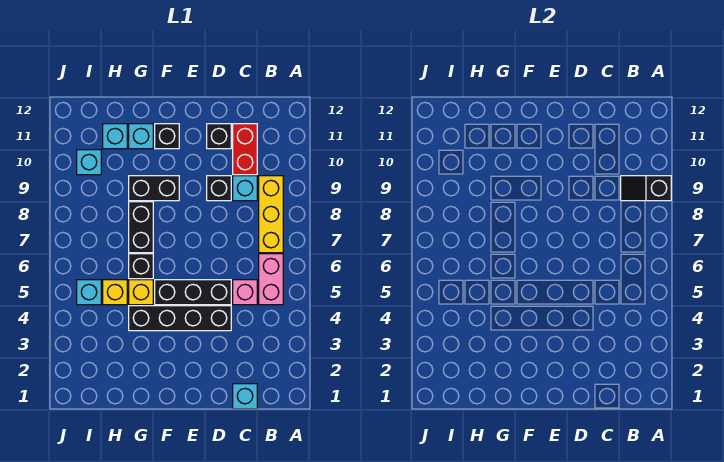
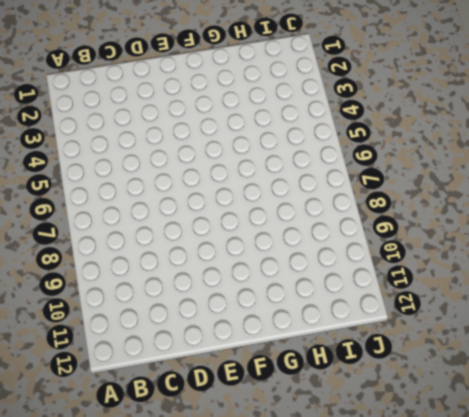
none -> pink 1x2 brick [259,254,283,305]
none -> yellow 1x3 brick [259,176,283,253]
none -> cyan 1x1 brick [233,384,257,409]

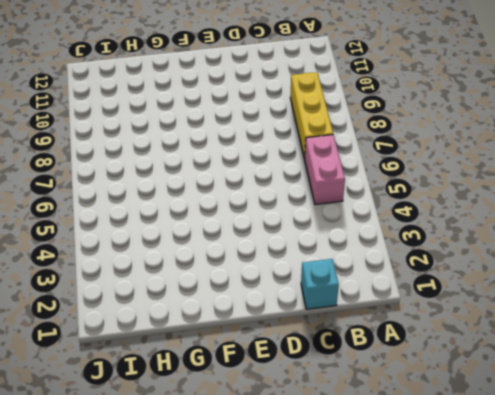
none -> pink 1x1 brick [233,280,257,305]
none -> cyan 1x1 brick [233,176,257,201]
none -> red 1x2 brick [233,124,257,175]

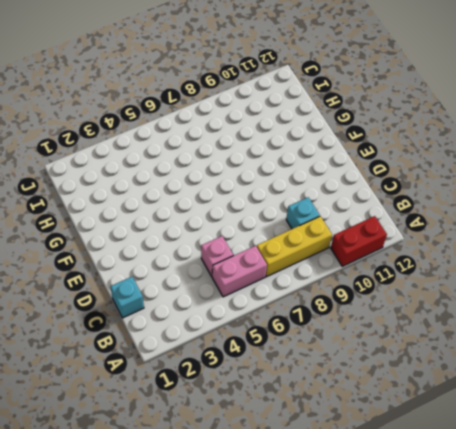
red 1x2 brick [331,216,387,266] -> red 1x2 brick moved to [233,124,257,175]
none -> black 1x4 brick [129,306,231,331]
none -> black 1x3 brick [155,280,231,305]
none -> black 1x1 brick [207,176,231,201]

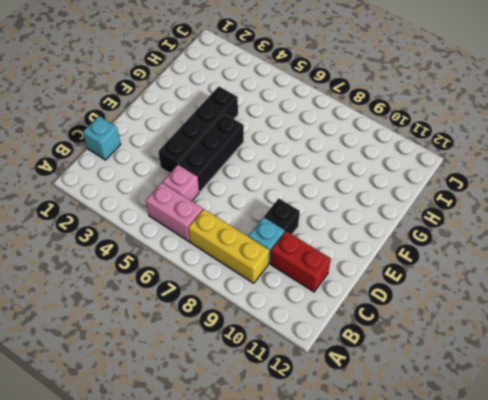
none -> black 1x1 brick [207,124,231,149]
none -> black 1x2 brick [129,176,179,201]
none -> black 1x1 brick [155,124,179,149]

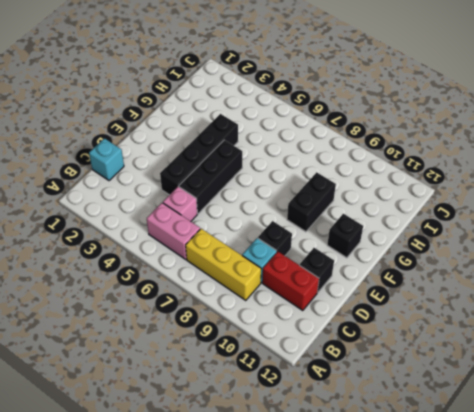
none -> yellow 1x1 brick [129,280,153,305]
none -> black 1x1 brick [129,254,153,279]
none -> black 1x2 brick [129,202,153,253]

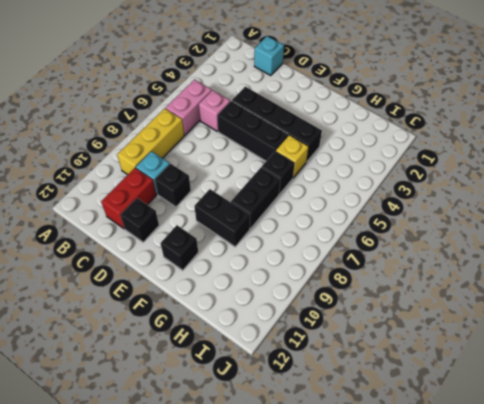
none -> cyan 1x1 brick [129,124,153,149]
none -> yellow 1x1 brick [103,280,127,305]
none -> cyan 1x1 brick [103,124,127,149]

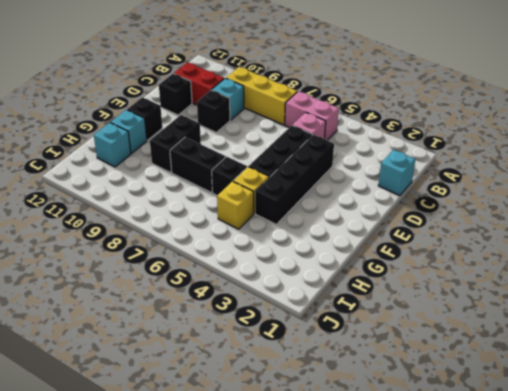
none -> cyan 1x1 brick [77,280,101,305]
none -> cyan 1x1 brick [77,150,101,175]
none -> black 1x2 slope [621,176,671,201]

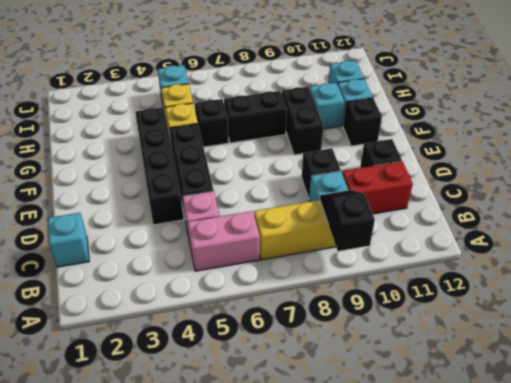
cyan 1x1 brick [310,83,344,129] -> cyan 1x1 brick moved to [77,150,101,175]

